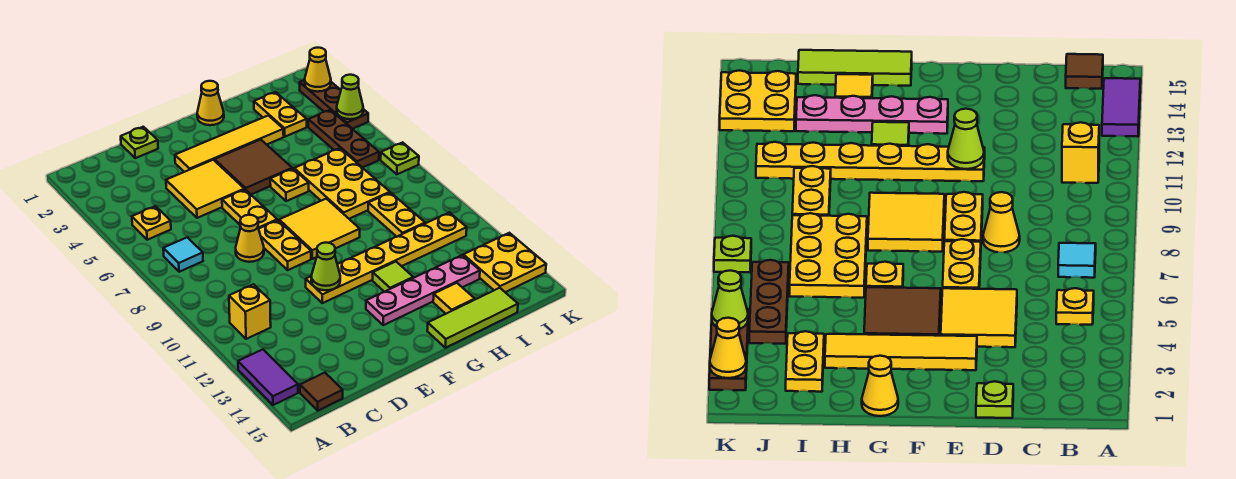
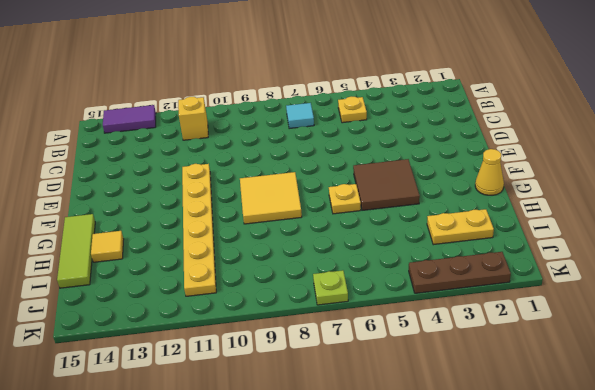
none -> brown 1x1 tile [300,373,343,411]
none -> lime 1x1 plate [121,127,158,158]
none -> yellow 2x2 tile [166,160,244,218]
none -> yellow 1x1 cone [236,215,264,262]

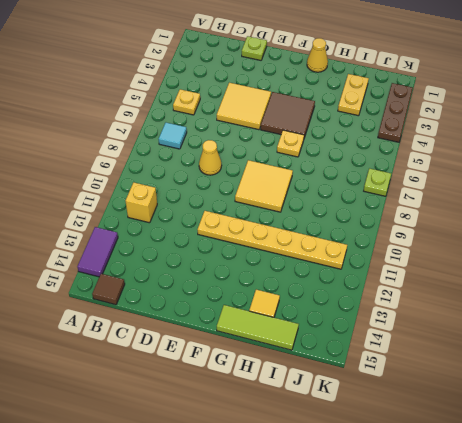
none -> yellow 1x4 tile [175,116,284,172]
none -> yellow 1x2 plate [222,190,277,229]
none -> yellow 1x2 plate [259,220,311,270]
none -> pink 1x4 plate [366,255,480,325]

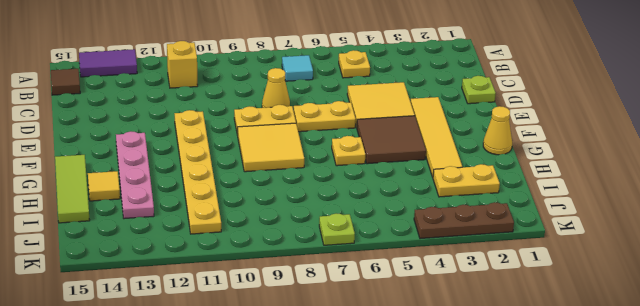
none -> lime 1x1 tile [373,262,413,292]
none -> yellow 2x3 plate [294,148,390,219]
none -> yellow 1x2 plate [368,193,425,237]
none -> brown 1x3 plate [308,110,379,168]

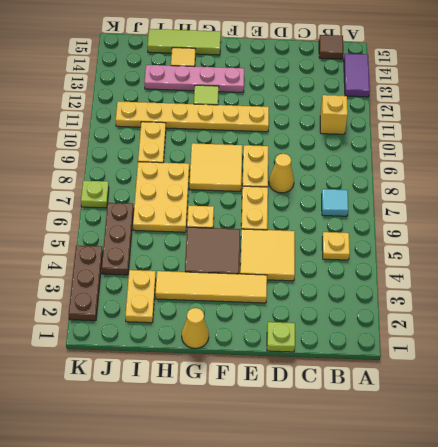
none -> yellow 2x2 plate [463,233,546,292]
none -> lime 1x1 cone [311,243,340,290]
none -> yellow 1x1 cone [305,48,331,92]
none -> lime 1x1 cone [337,75,363,119]

